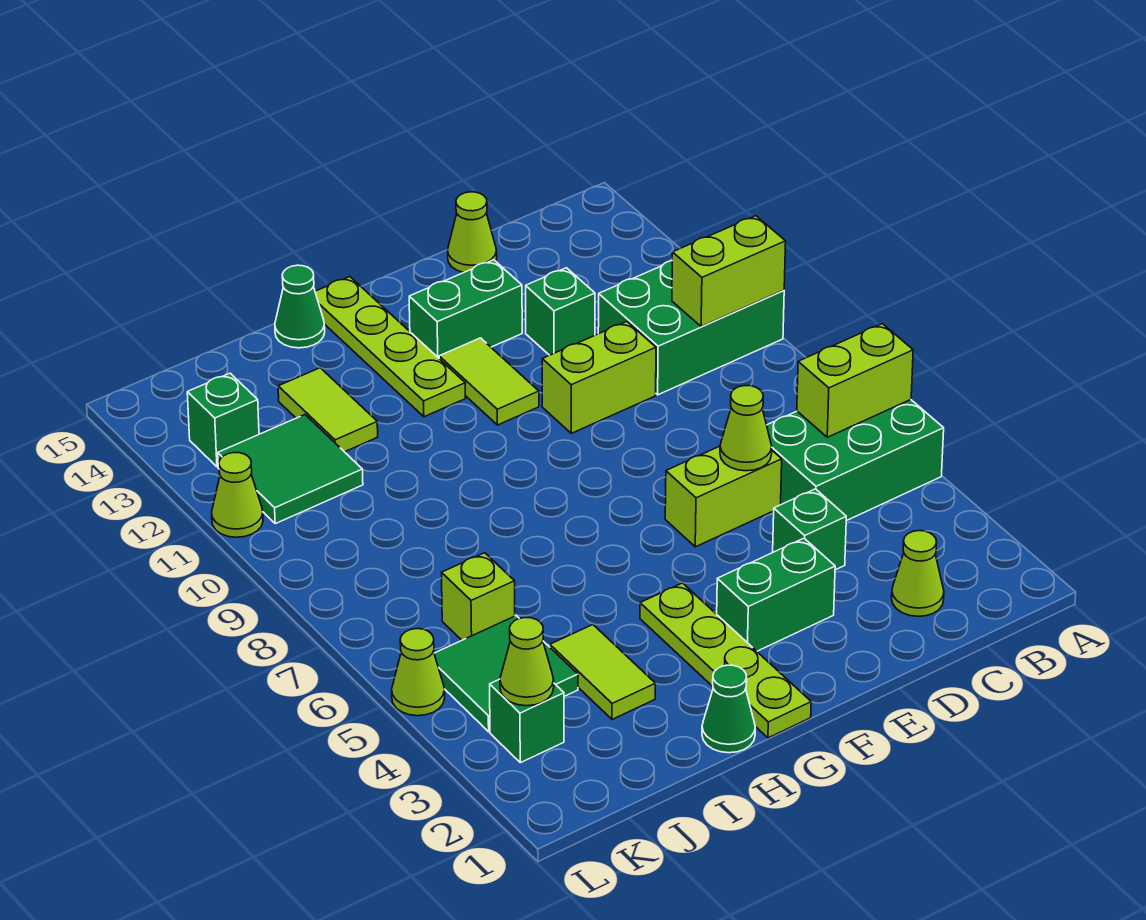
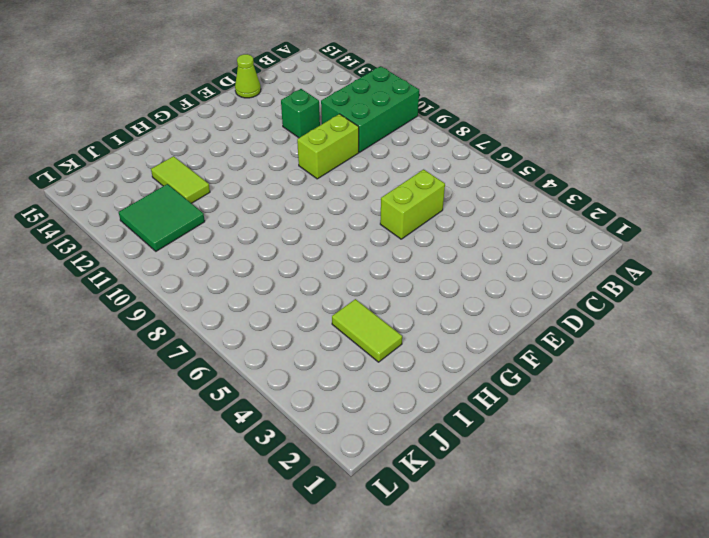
none -> green 2x3 brick [767,400,944,521]
none -> lime 1x1 cone [892,531,944,616]
none -> green 1x1 brick [773,489,846,570]

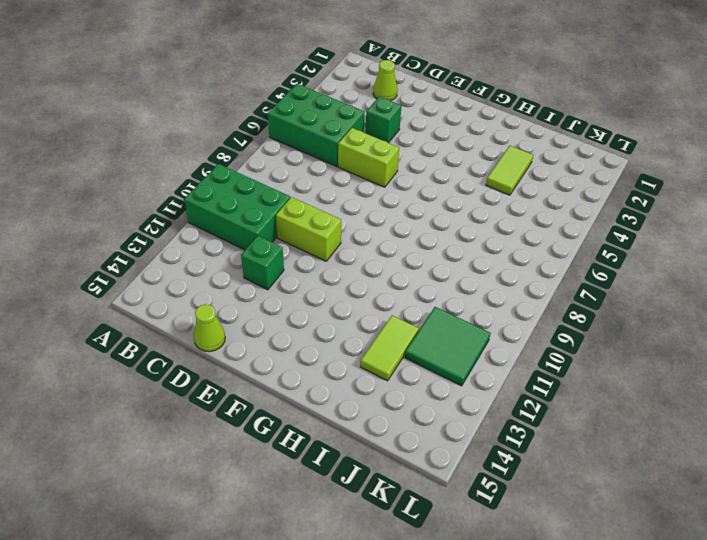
none -> green 1x2 brick [717,538,835,651]
none -> green 1x2 brick [409,260,522,358]
none -> lime 1x2 tile [439,338,539,425]

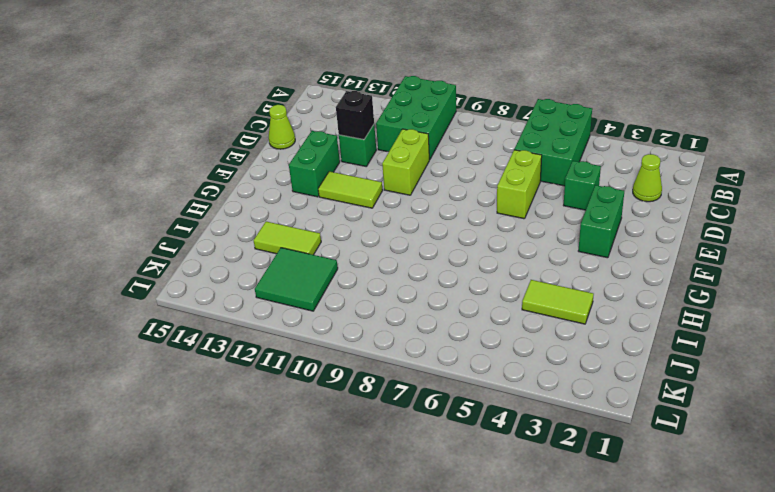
black 1x1 brick [336,91,374,140] -> none
none -> lime 1x4 plate [640,583,811,738]
none -> lime 1x4 plate [315,277,466,417]
none -> green 1x1 cone [702,665,755,753]

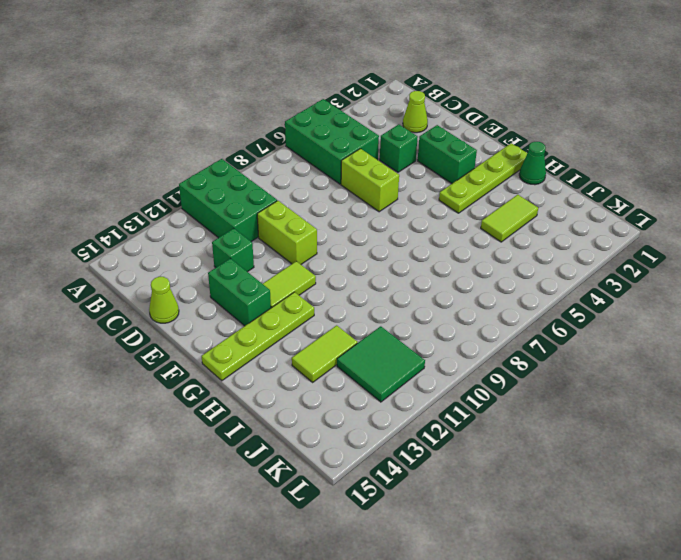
none -> green 1x1 cone [275,265,325,348]
none -> green 2x2 tile [434,616,578,732]
none -> lime 1x1 brick [442,553,515,640]

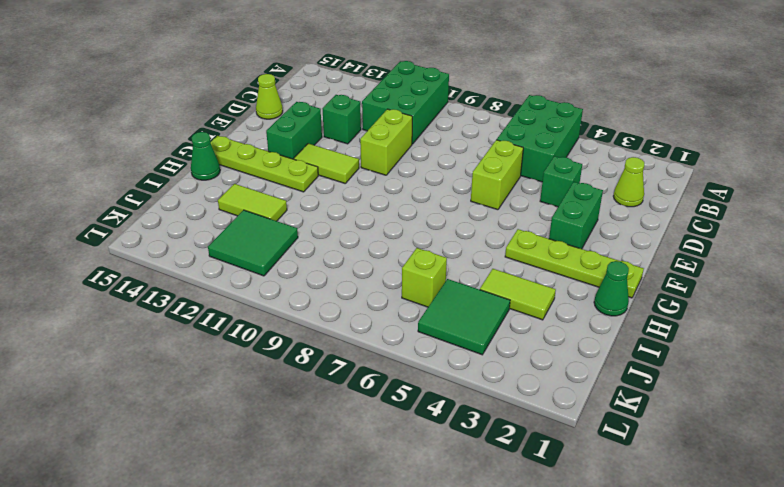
none -> green 1x1 brick [490,679,564,763]
none -> green 1x1 brick [187,373,259,467]
none -> lime 1x1 cone [392,629,445,716]

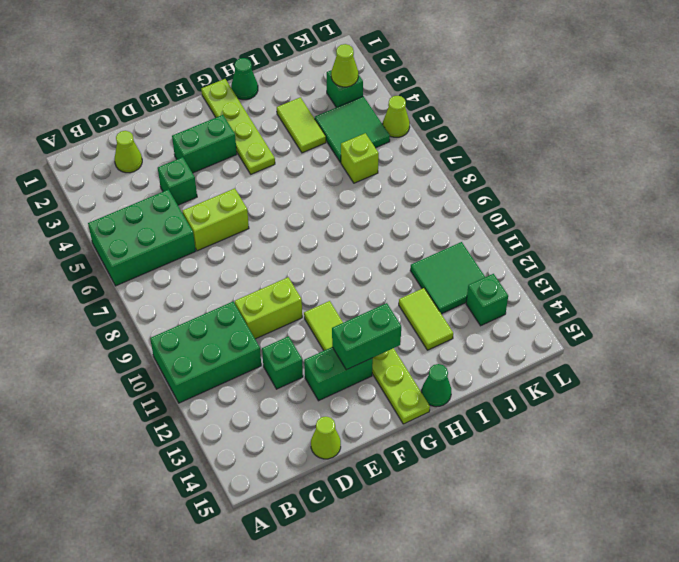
green 1x2 brick [332,303,401,370] -> none
none -> lime 1x1 cone [212,453,263,537]
none -> lime 1x2 brick [797,324,913,437]
none -> lime 1x2 brick [672,216,786,327]

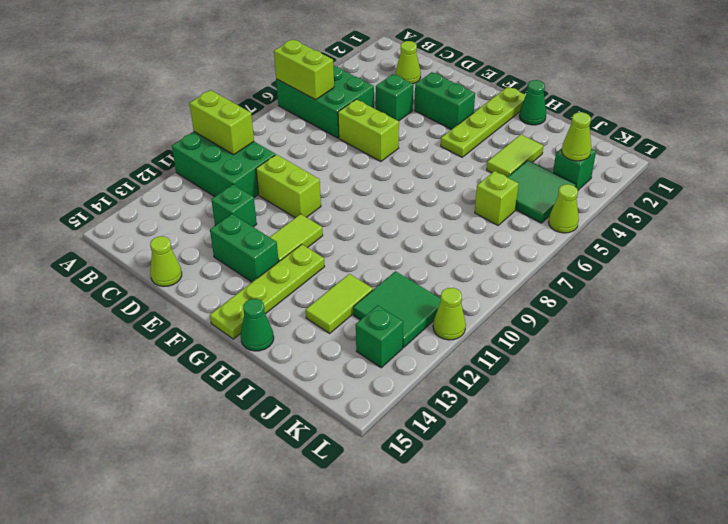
none -> lime 1x1 cone [720,386,772,471]

